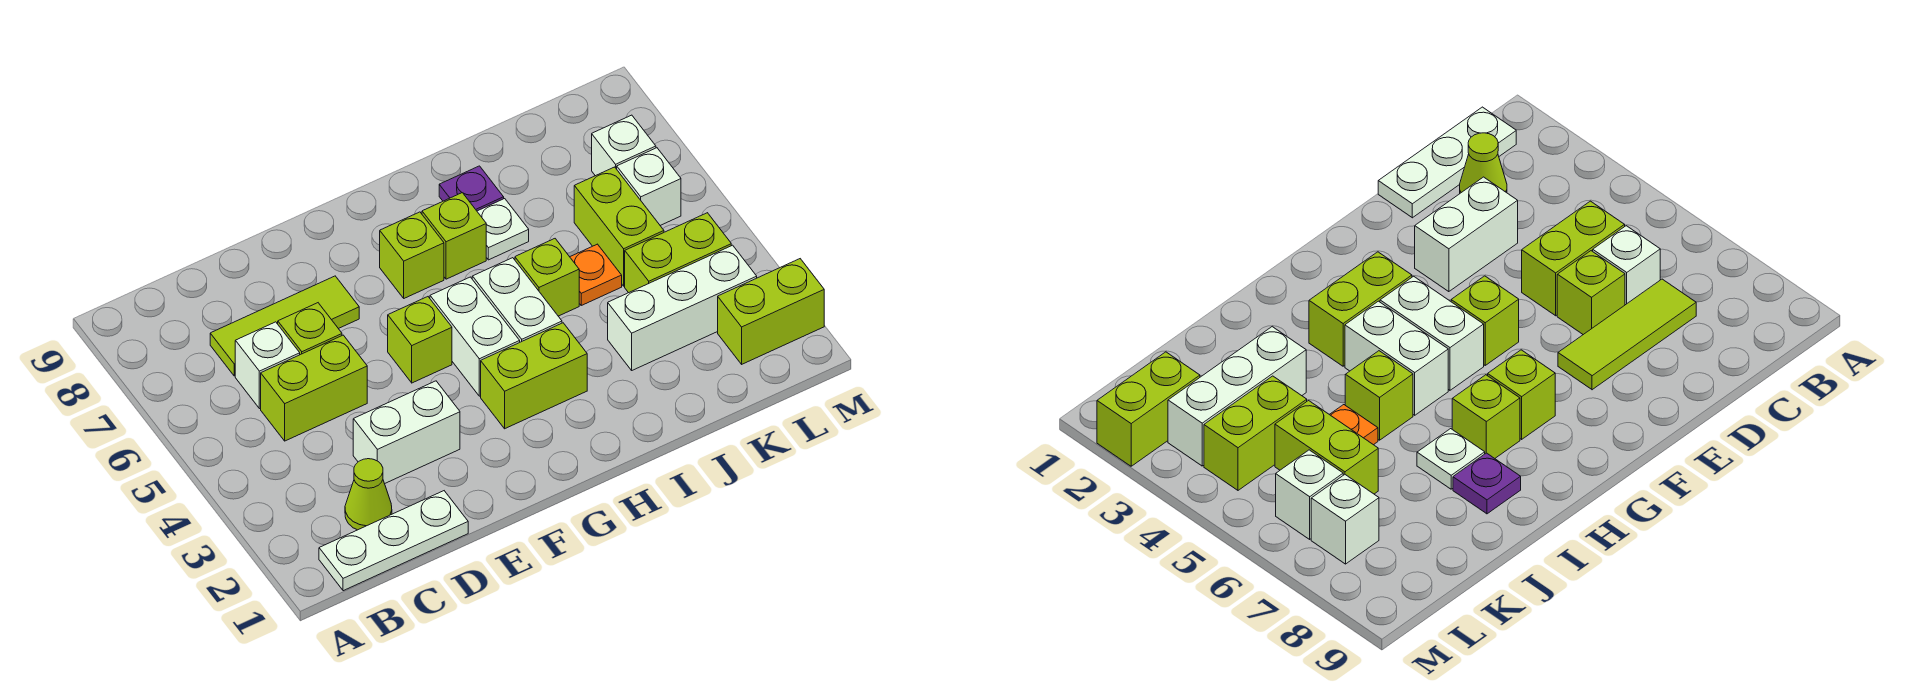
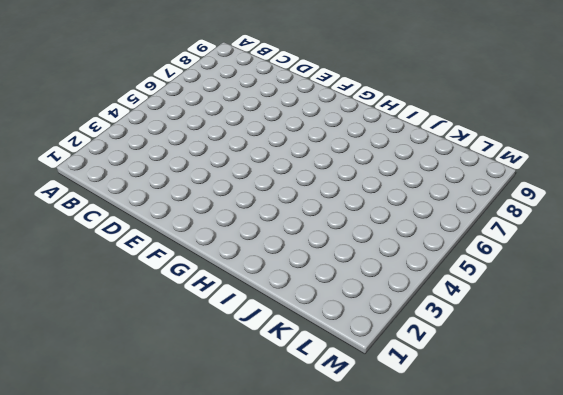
none -> white 1x3 plate [319,491,468,591]
none -> lime 1x1 cone [345,459,392,530]
none -> lime 1x2 brick [261,335,367,441]

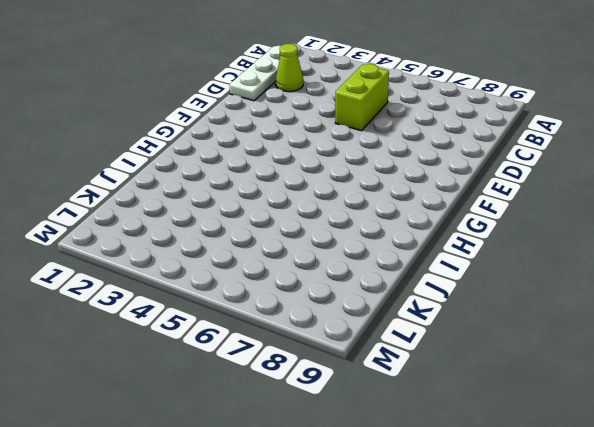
none -> white 1x1 brick [235,322,300,409]
none -> lime 1x3 tile [210,276,359,376]
none -> white 1x2 brick [353,381,460,484]

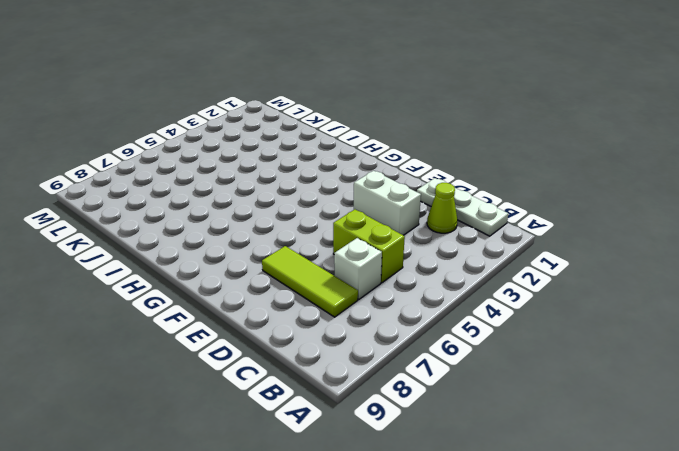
none -> lime 1x1 brick [278,303,342,355]
none -> lime 1x1 brick [388,297,452,383]
none -> lime 1x2 brick [481,323,587,429]

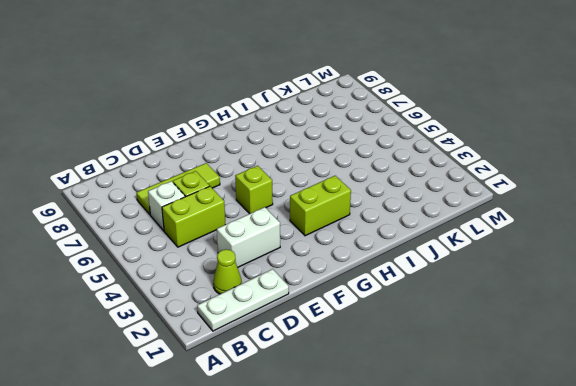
none -> white 1x2 brick [430,277,520,396]
none -> lime 1x1 brick [380,212,444,298]
none -> white 1x2 brick [472,258,562,342]

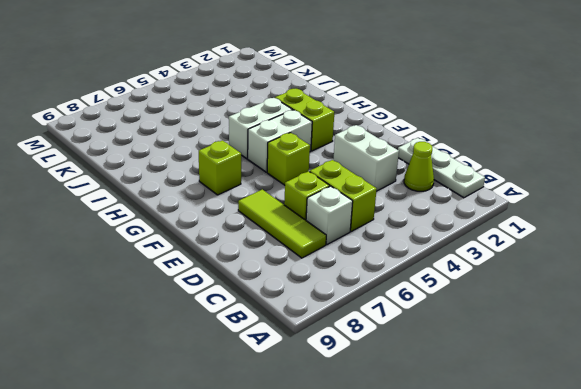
none -> lime 1x1 brick [422,193,486,279]
none -> lime 1x1 brick [515,239,579,316]
none -> white 1x1 plate [477,199,529,260]

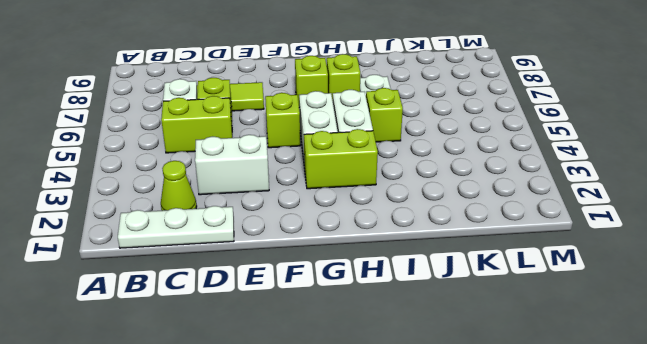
none -> purple 1x1 plate [439,166,504,211]
none -> white 1x3 brick [608,245,757,370]
none -> orange 1x1 plate [570,244,622,305]

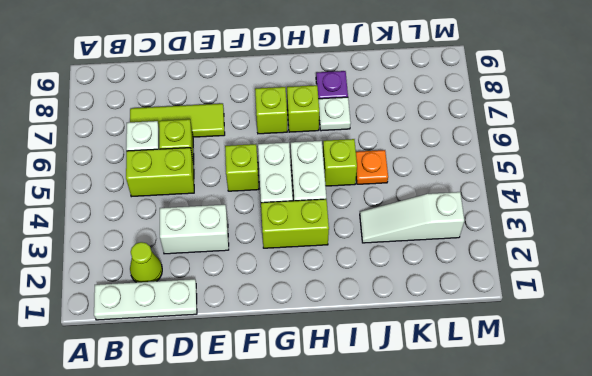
white 1x3 slope [360,192,464,243] -> white 1x3 brick [608,245,757,370]
none -> lime 1x2 brick [625,213,731,293]
none -> lime 1x2 brick [574,167,664,286]
none -> lime 1x2 brick [718,259,824,364]

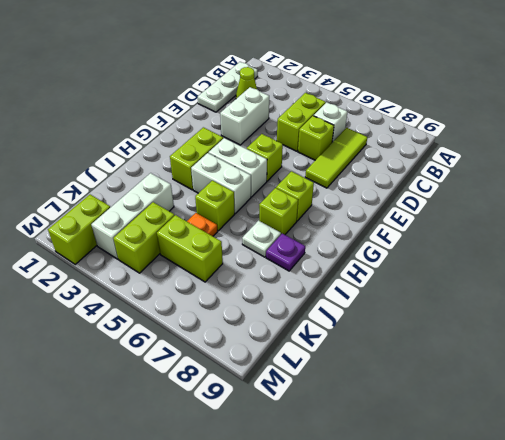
none -> white 1x1 brick [617,148,681,225]
none -> white 1x1 brick [592,115,656,176]

